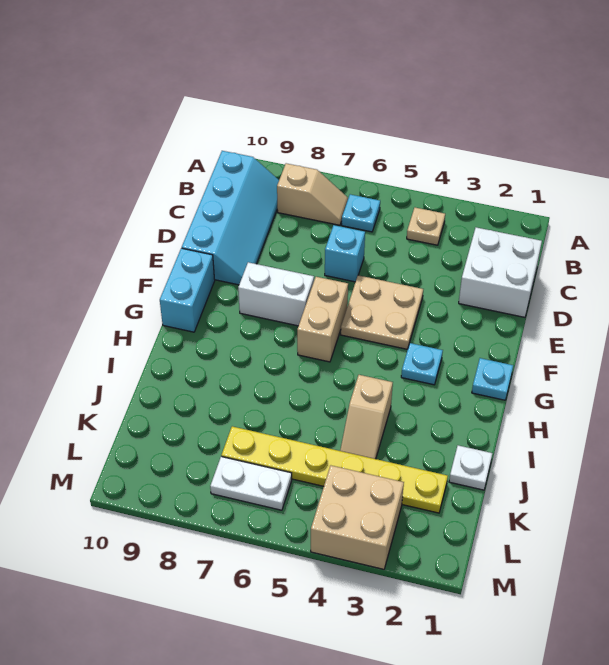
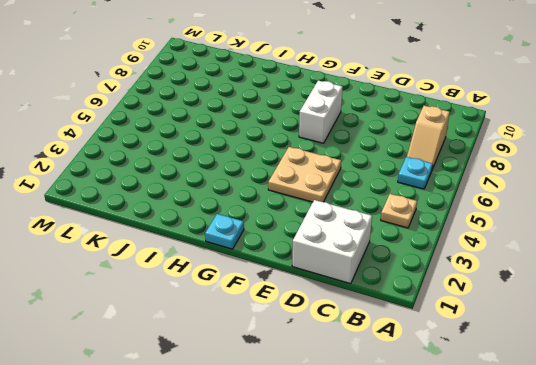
none -> cyan 2x4 slope [182,151,279,285]
none -> cyan 1x1 brick [325,225,365,282]
none -> tan 1x2 brick [297,277,348,362]

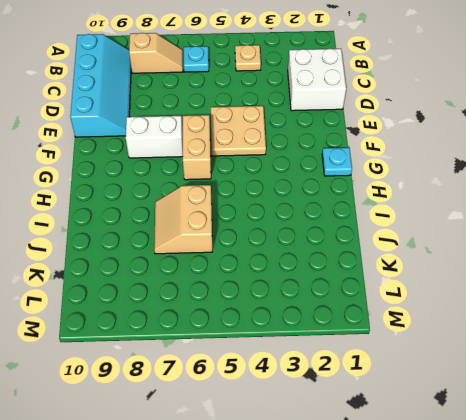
tan 2x2 slope [154,185,212,254] -> none
none -> cyan 1x1 brick [325,225,365,282]
none -> cyan 1x2 brick [160,248,215,332]
none -> cyan 1x1 plate [401,343,443,385]

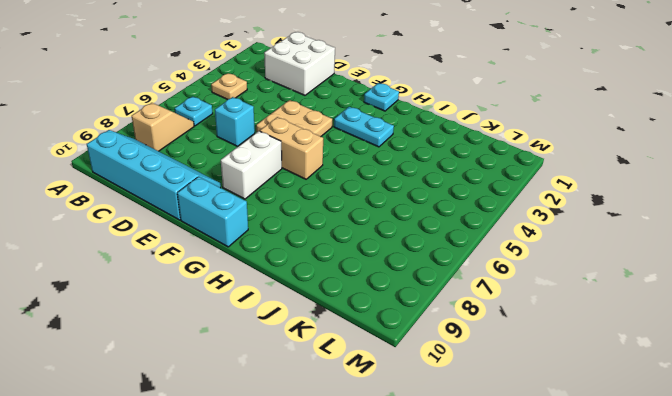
cyan 1x2 plate [334,107,394,147] -> cyan 1x1 plate [401,343,443,385]
none -> tan 1x2 slope [340,375,393,459]
none -> white 1x1 plate [449,445,492,490]
none -> yellow 1x6 plate [221,426,448,513]

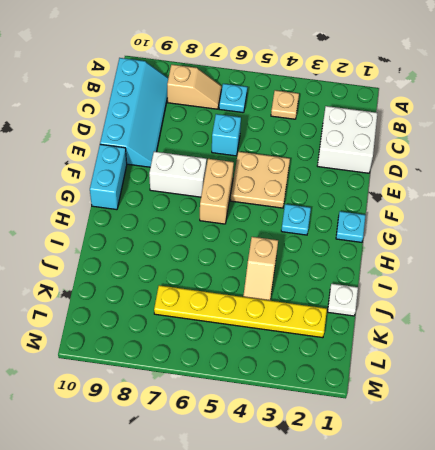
none -> tan 2x2 brick [311,466,404,569]
none -> white 1x2 plate [210,457,292,510]

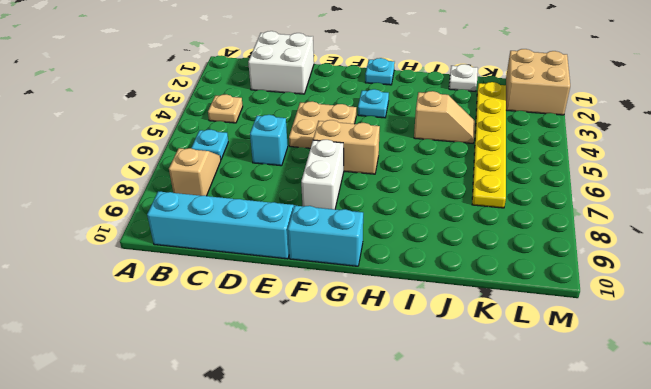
tan 2x2 brick [506,49,570,115] -> tan 2x2 brick moved to [311,466,404,569]
none -> white 1x2 plate [210,457,292,510]

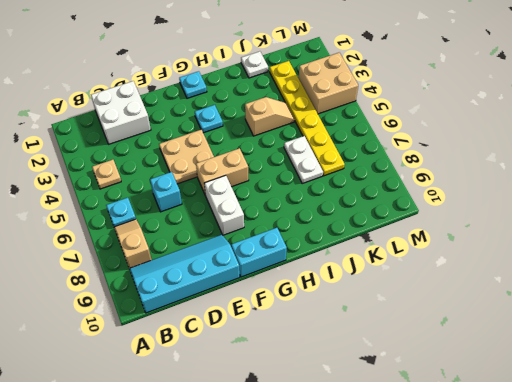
white 1x2 plate [284,136,323,183] -> white 1x2 plate moved to [210,457,292,510]

